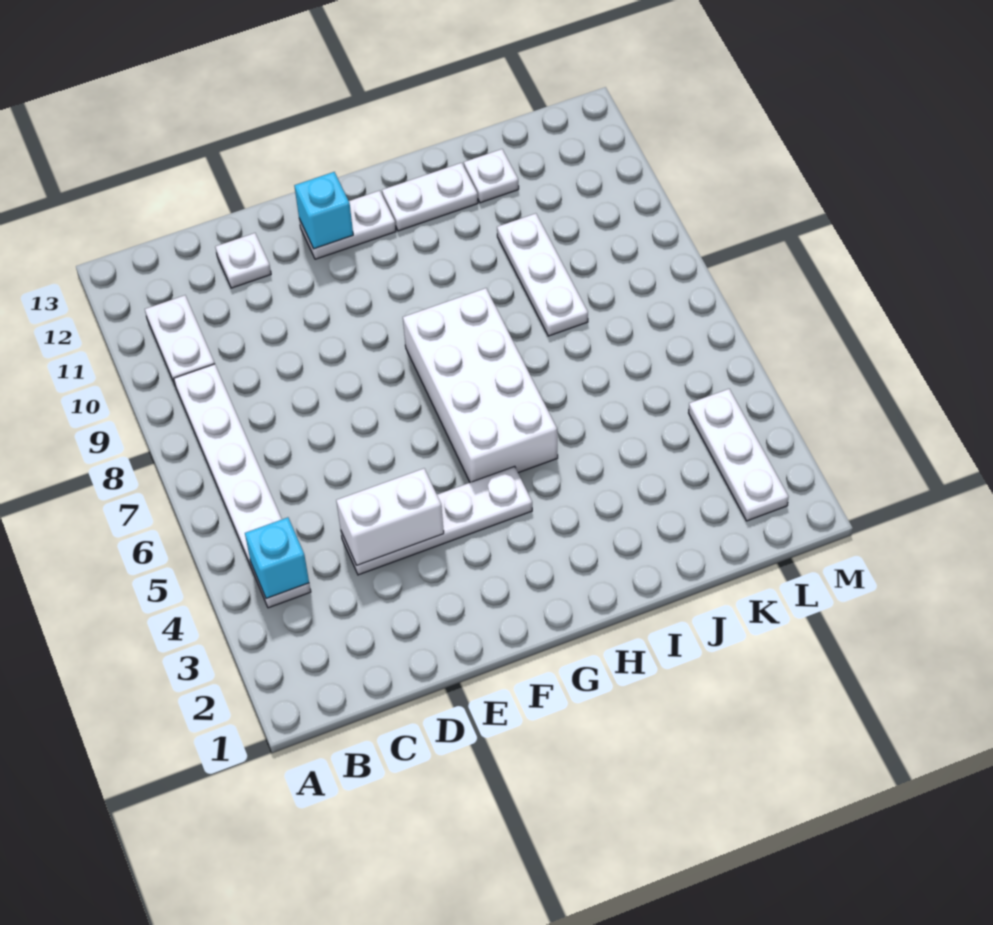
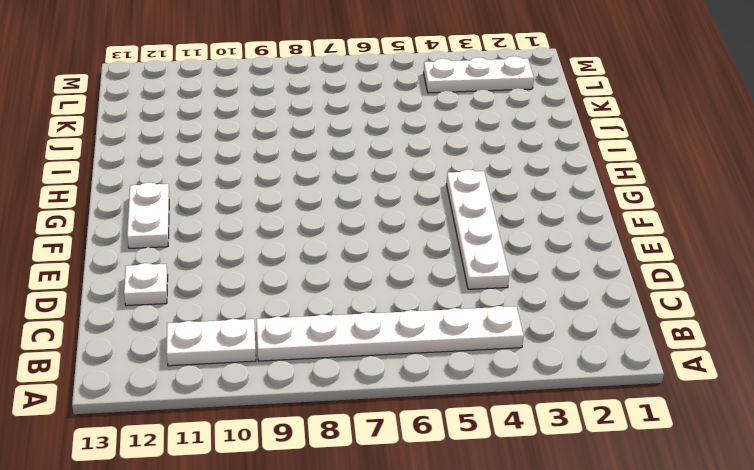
none -> white 2x4 brick [403,288,558,482]
none -> white 1x2 plate [382,163,478,231]
none -> white 1x3 plate [497,213,588,336]

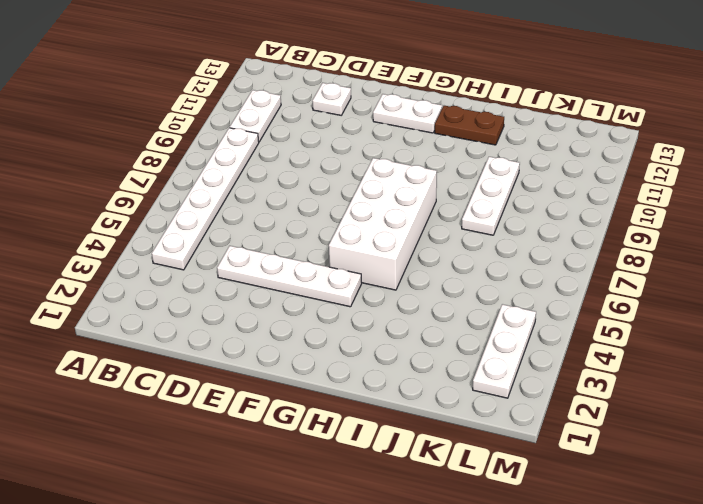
brown 1x2 plate [435,106,504,145] -> white 1x2 plate [382,163,478,231]
none -> white 1x1 plate [464,149,519,203]
none -> cyan 1x1 brick [245,517,309,599]
none -> white 1x2 brick [336,468,444,565]

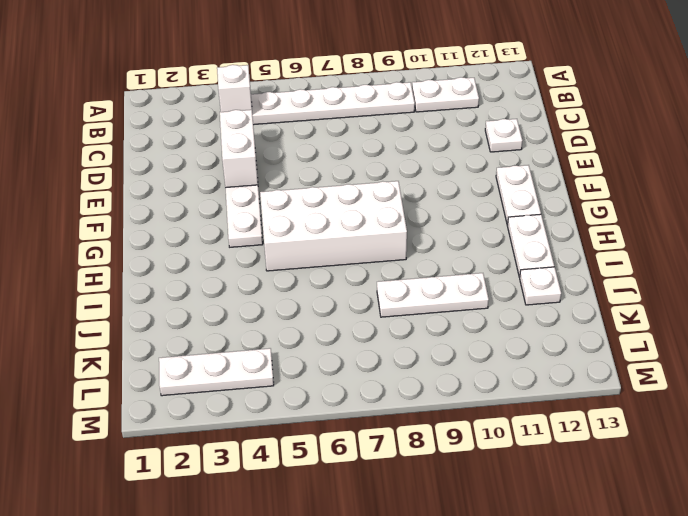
white 1x1 brick [217,65,252,112] -> cyan 1x1 brick [245,517,309,599]
none -> cyan 1x1 brick [294,172,353,249]

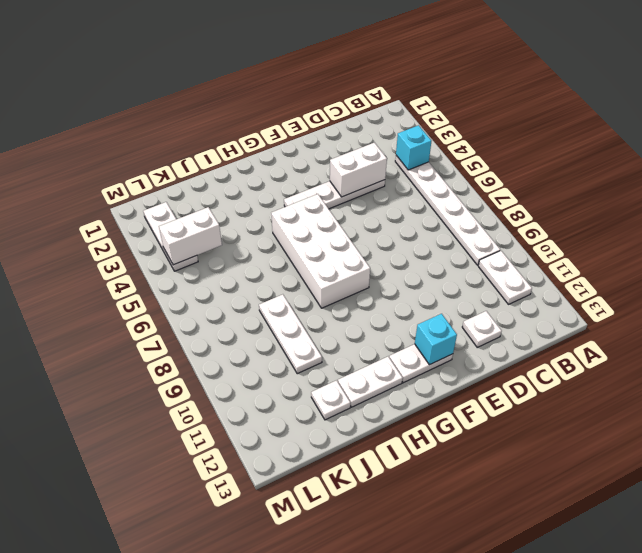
white 1x2 brick [159,207,222,265] -> none

